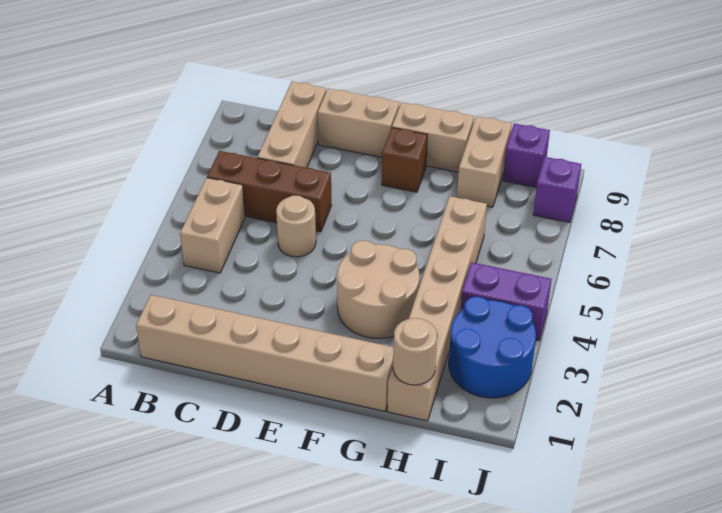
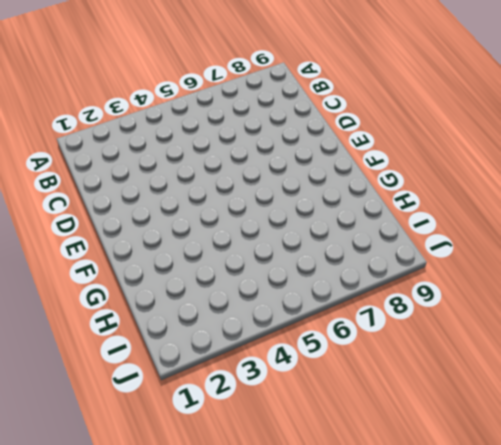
none -> tan 1x6 brick [136,295,394,411]
none -> tan 1x2 brick [180,178,245,273]
none -> brown 1x3 brick [207,151,331,232]

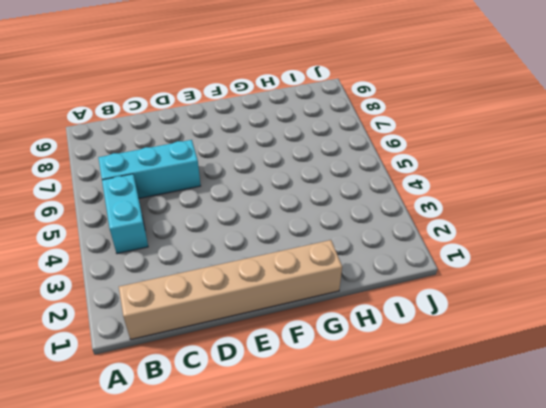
cyan 1x2 brick [102,174,148,254] -> tan 1x2 brick [180,178,245,273]
cyan 1x3 brick [98,140,201,198] -> brown 1x3 brick [207,151,331,232]
none -> tan 1x3 brick [257,82,326,168]
none -> tan 1x1 round brick [276,196,316,257]
none -> tan 1x2 brick [318,88,399,157]

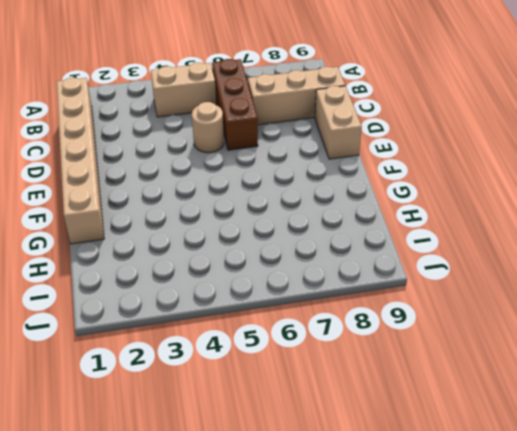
none -> tan 2x2 round brick [337,241,419,339]
none -> brown 1x1 brick [382,128,427,192]
none -> tan 1x2 brick [392,102,474,172]

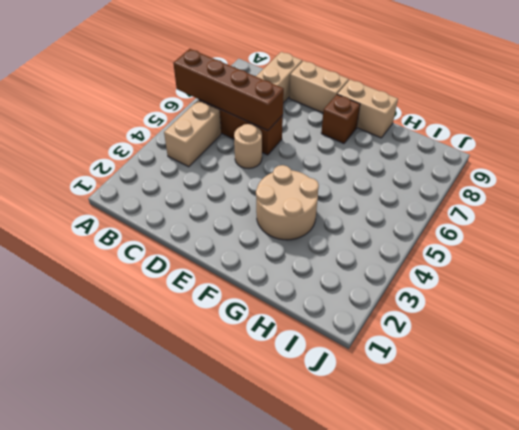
brown 1x4 brick [173,49,284,131] -> none
none -> tan 1x6 brick [136,295,394,411]
none -> tan 1x6 brick [387,196,487,421]
none -> tan 1x2 brick [457,116,512,207]

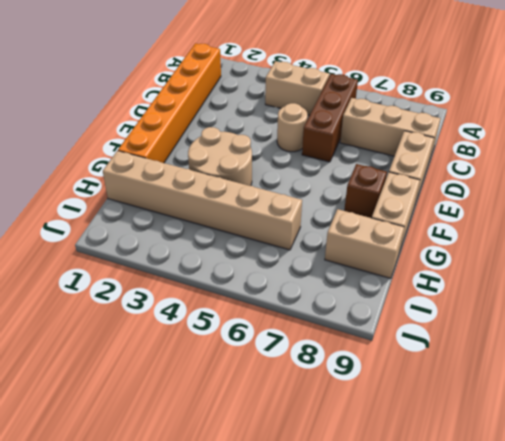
orange 1x6 brick [118,43,221,163] -> tan 1x6 brick [136,295,394,411]
none -> blue 2x2 round brick [449,297,536,398]
none -> purple 1x2 brick [461,262,551,340]
none -> purple 1x1 brick [503,123,550,187]

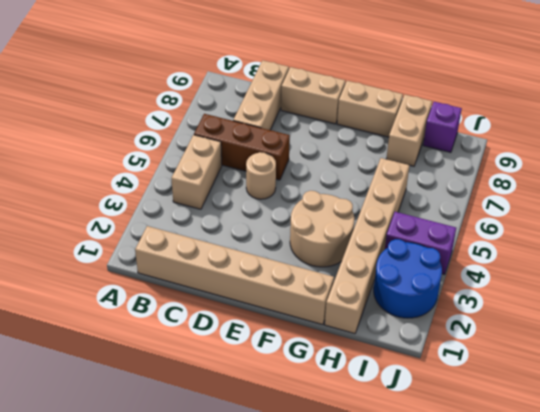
none -> brown 1x1 brick [382,128,427,192]
none -> purple 1x1 brick [533,157,581,222]
none -> tan 1x1 round brick [393,318,437,385]

